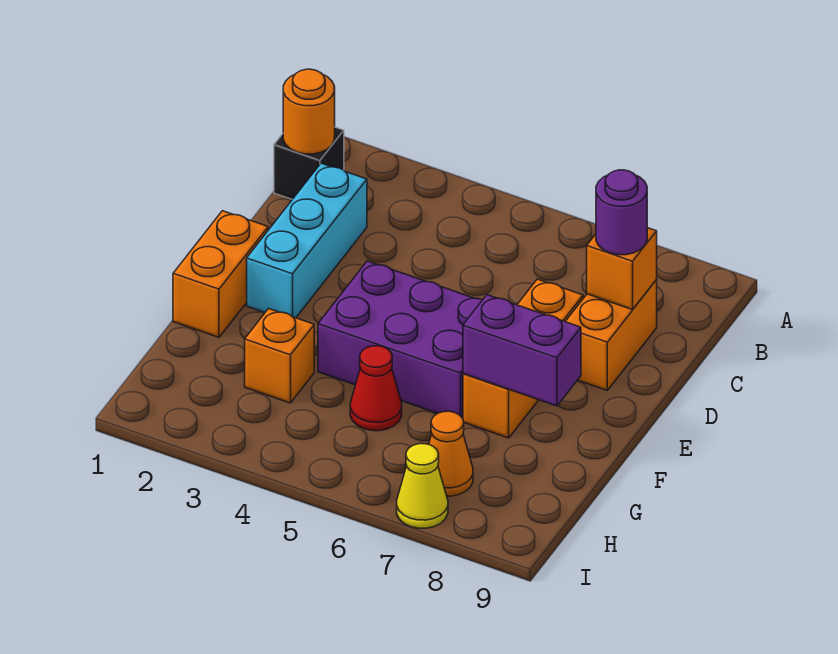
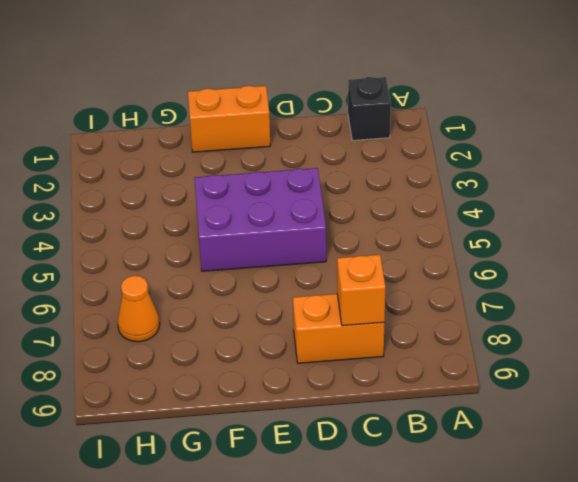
purple 2x3 brick [194,168,326,271] -> purple 2x3 brick turned to [318,261,482,418]
none -> cyan 1x3 brick [247,163,367,318]
none -> orange 1x3 brick [463,279,583,438]
none -> orange 1x1 brick [245,309,314,403]

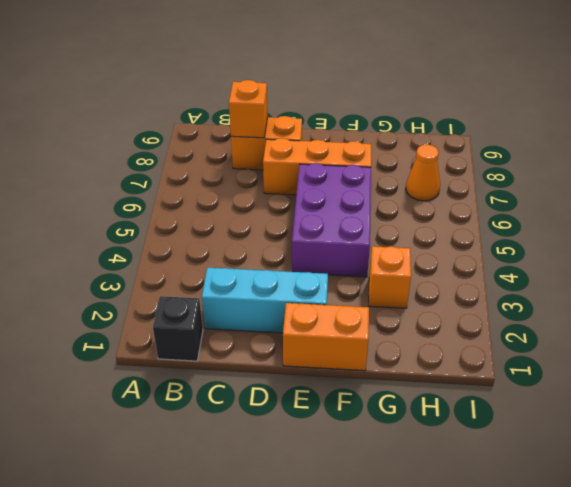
none -> red 1x1 cone [350,346,402,431]
none -> yellow 1x1 cone [397,444,448,528]
none -> orange 1x1 round brick [283,69,335,154]

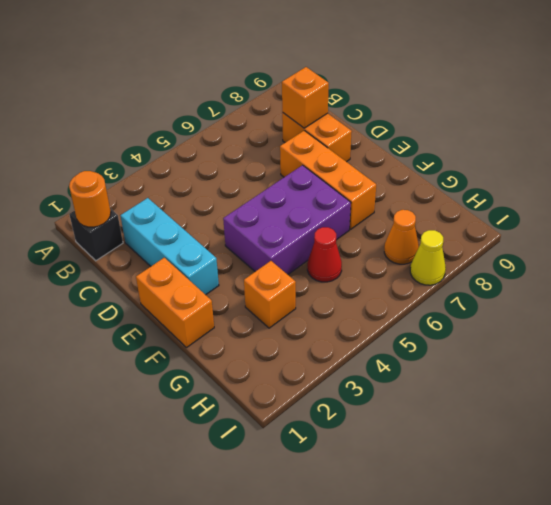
none -> purple 1x2 brick [463,295,581,406]
none -> purple 1x1 round brick [596,170,647,255]

